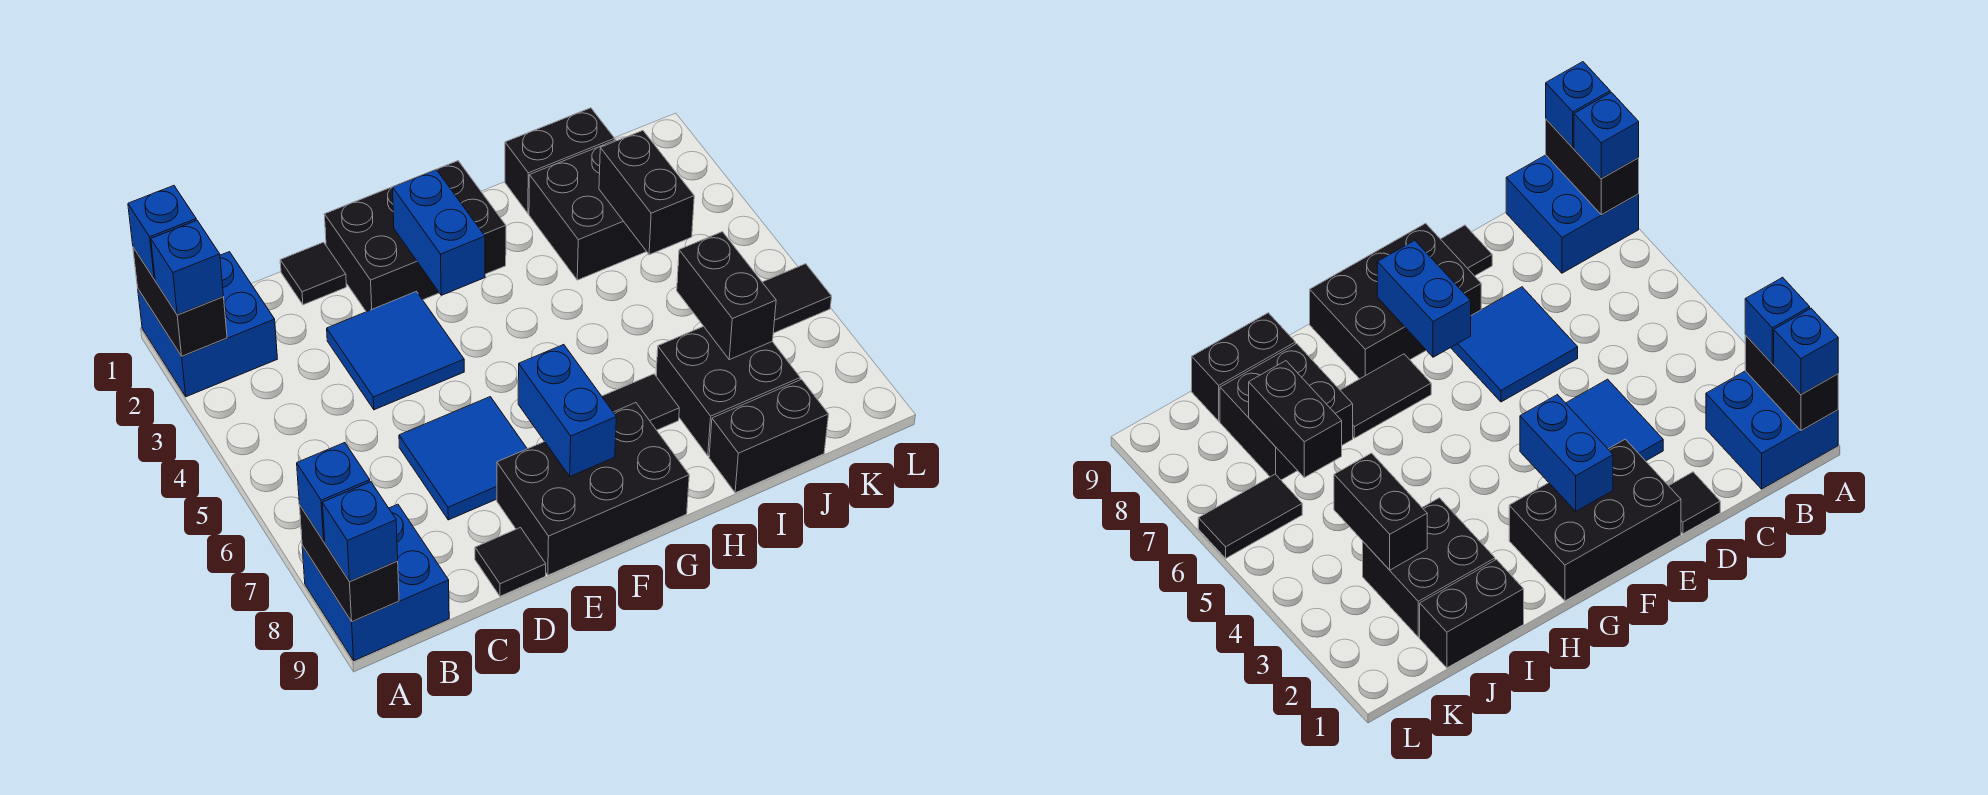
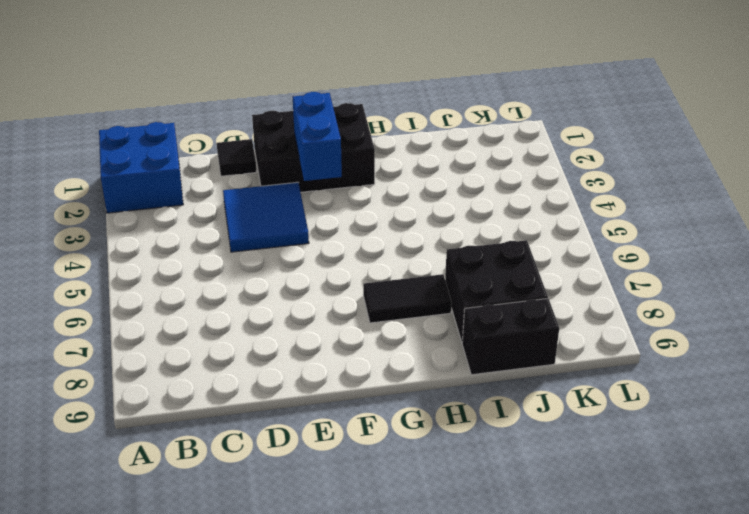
none -> blue 2x2 brick [302,504,449,661]
none -> blue 2x2 tile [399,397,527,520]
none -> black 1x1 tile [475,528,546,596]

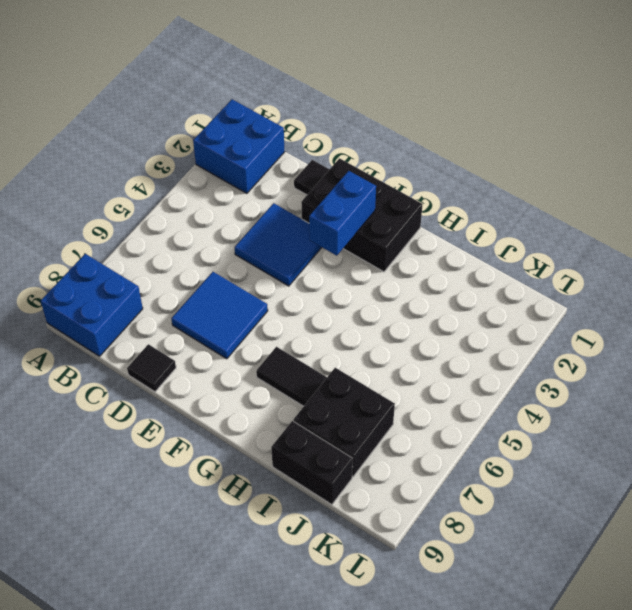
none -> black 2x3 brick [497,403,689,575]
none -> black 1x2 brick [505,108,615,214]
none -> black 2x2 brick [529,140,647,280]

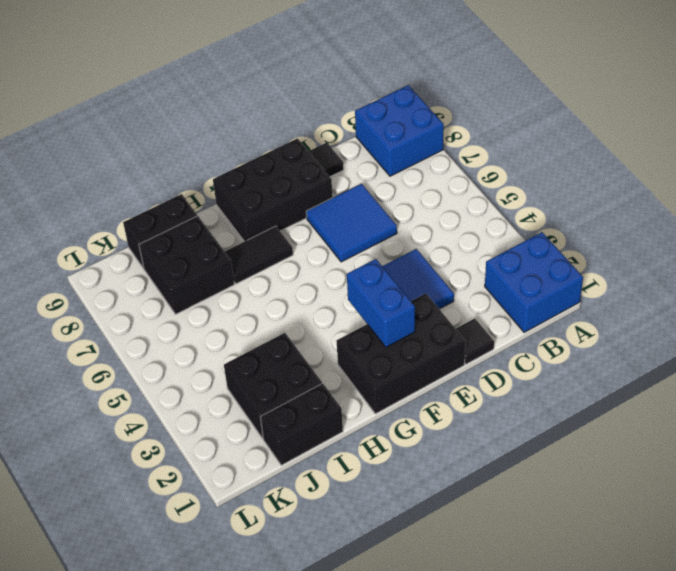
none -> black 1x2 tile [762,264,832,333]
none -> black 1x2 brick [133,247,227,356]
none -> black 1x2 brick [300,506,399,622]

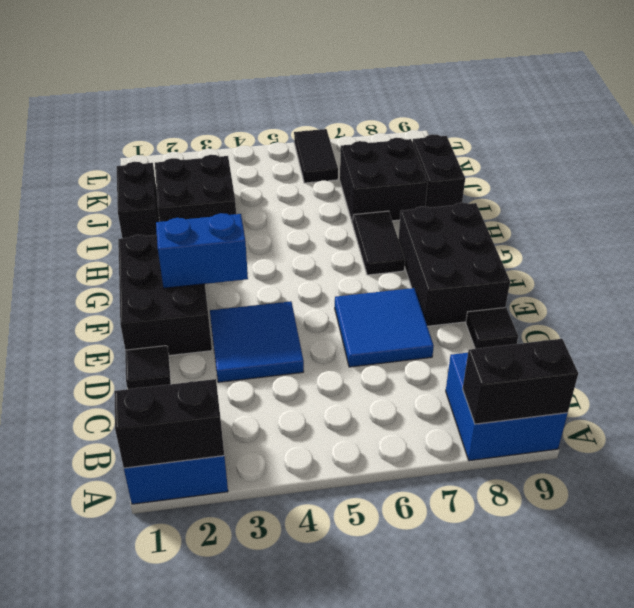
none -> blue 1x2 brick [518,345,616,476]
none -> black 1x2 brick [599,131,694,255]
none -> black 1x2 brick [677,232,776,360]

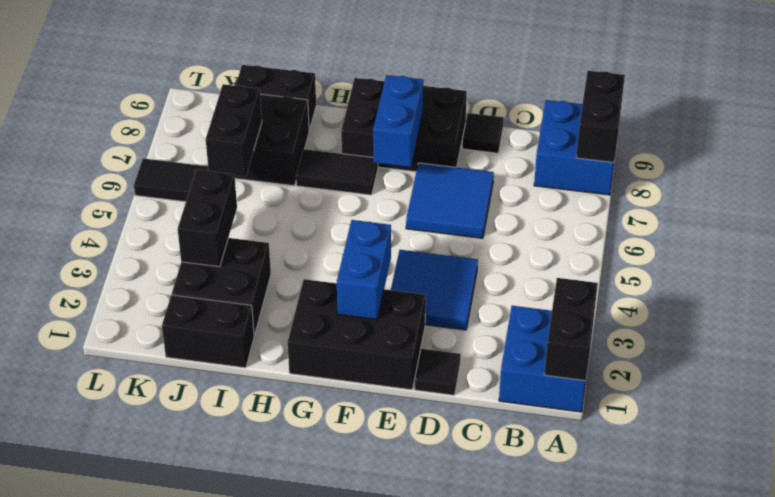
none -> blue 1x1 brick [128,186,196,279]
none -> blue 1x1 brick [151,220,223,315]
none -> blue 1x1 brick [297,443,370,541]

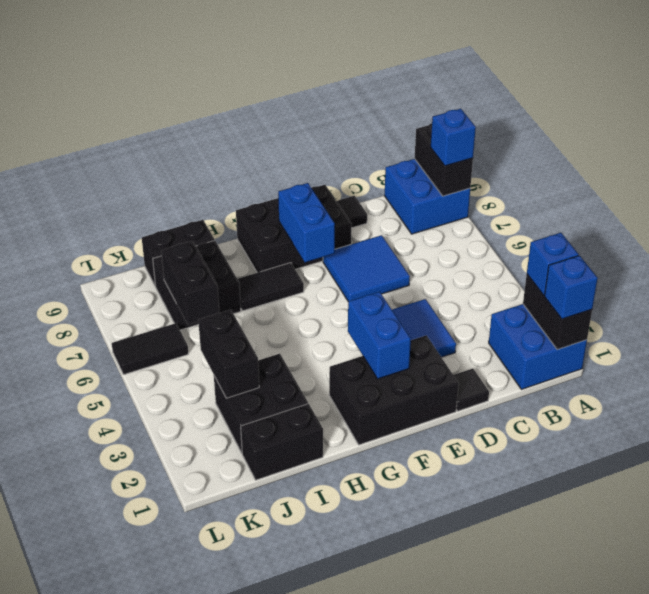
none -> blue 1x1 brick [322,482,398,581]

